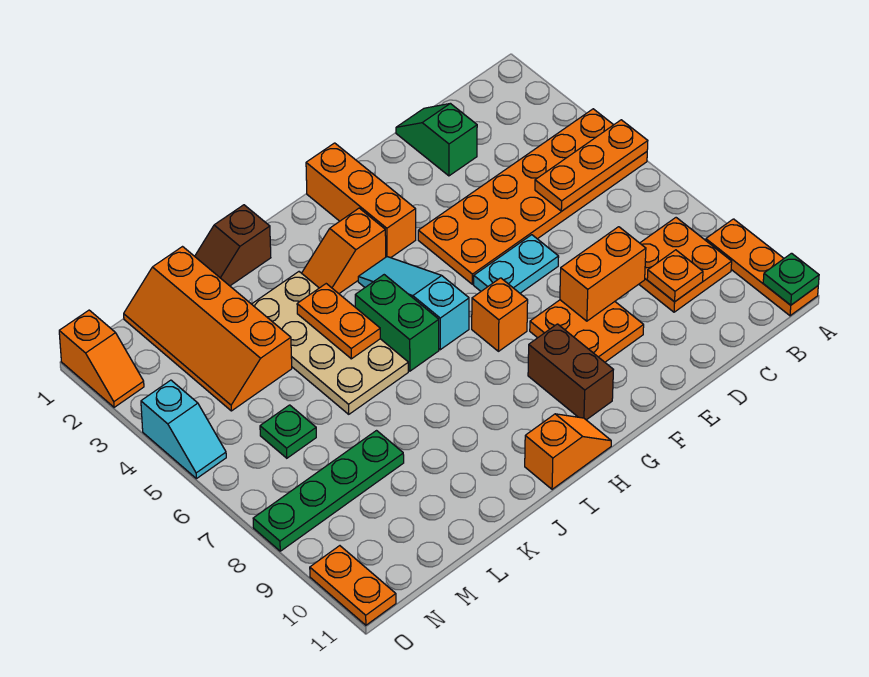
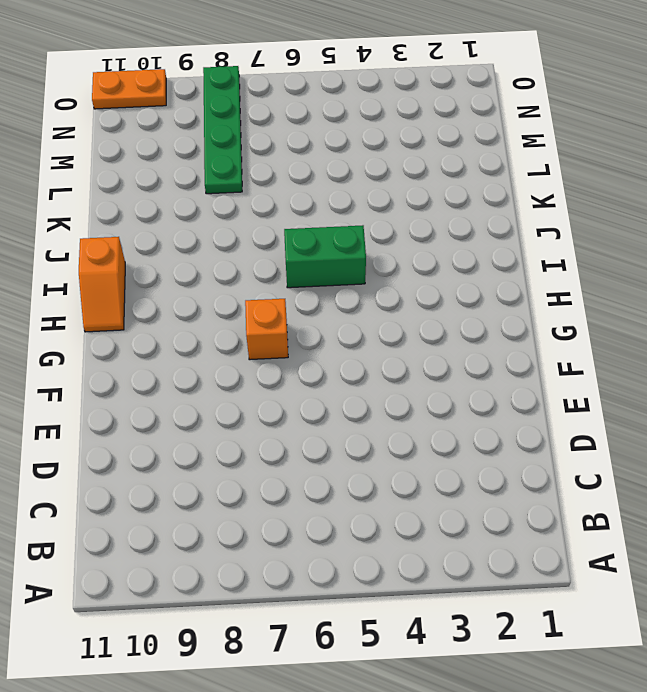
none -> orange 2x6 plate [418,109,647,284]
none -> orange 1x3 plate [706,219,818,316]
none -> orange 2x2 plate [639,218,732,312]

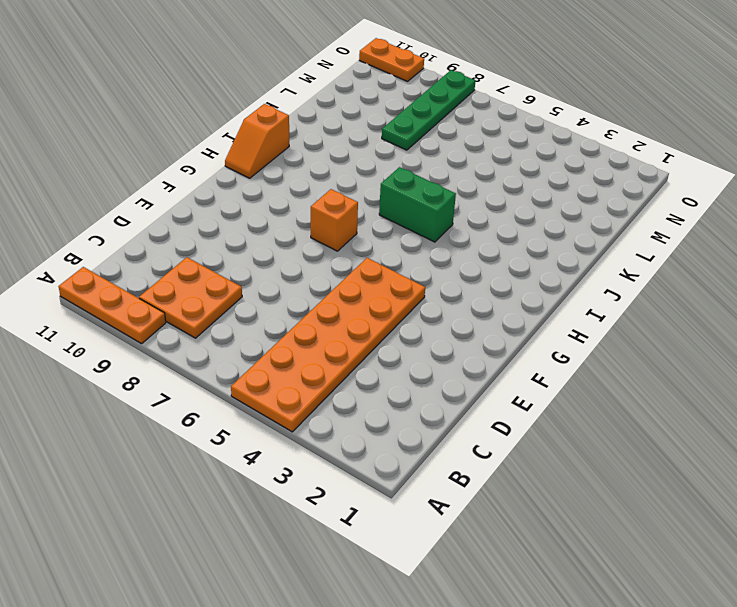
none -> green 1x2 slope [396,103,477,176]
none -> cyan 1x2 plate [474,235,559,293]
none -> orange 2x2 plate [530,300,644,362]

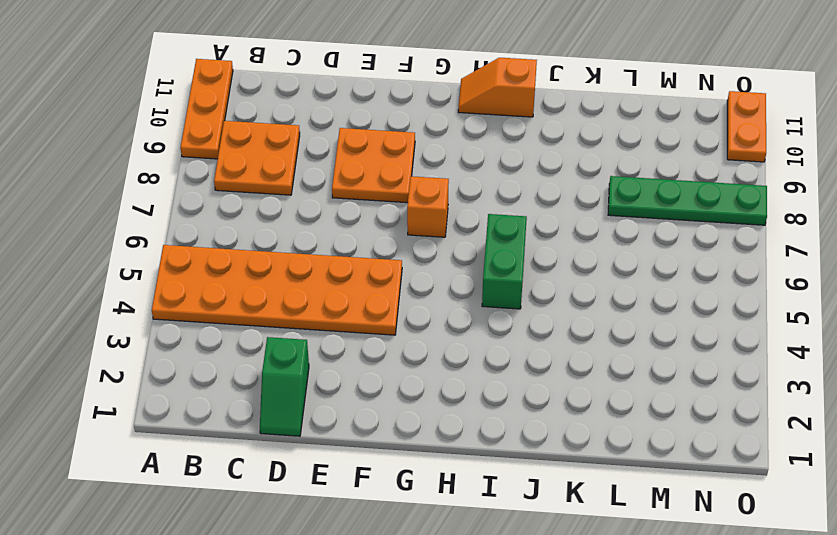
none -> cyan 1x2 plate [474,235,559,293]
none -> orange 1x3 brick [306,143,416,258]
none -> brown 1x2 brick [528,324,613,420]

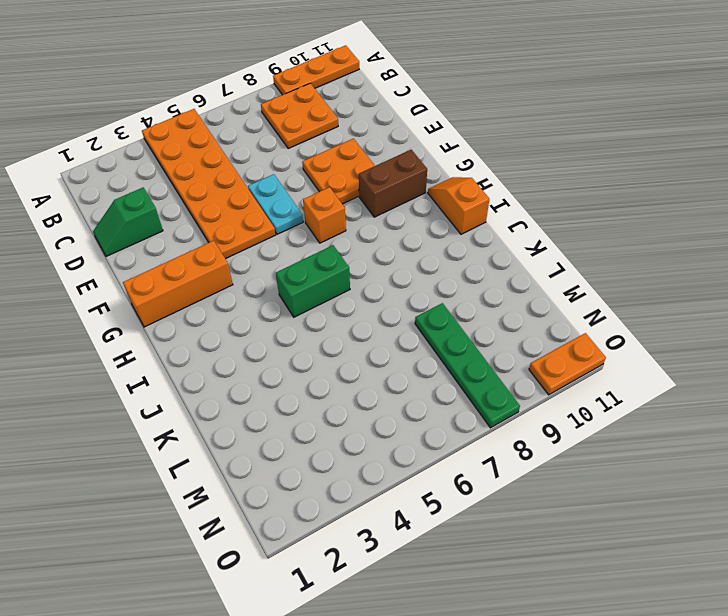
none -> orange 1x2 slope [302,208,386,293]
none -> cyan 1x3 slope [358,257,469,350]
none -> brown 1x2 slope [195,205,271,286]

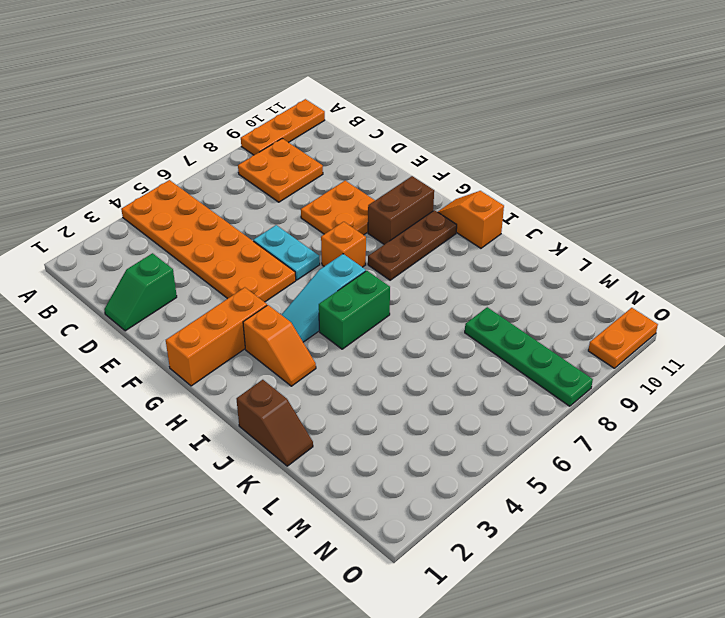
brown 1x3 plate [368,210,457,280] -> none
none -> tan 2x4 plate [252,272,408,414]
none -> orange 2x4 slope [124,247,292,411]
none -> green 1x1 plate [260,405,316,458]

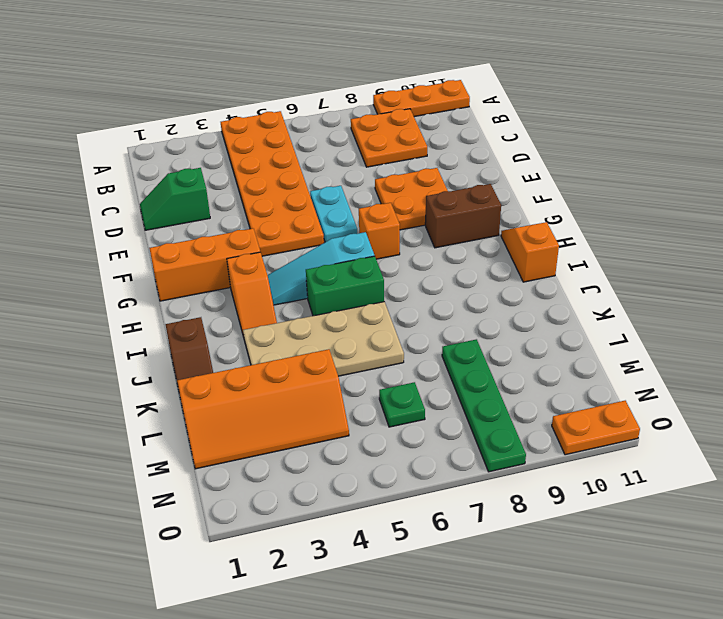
none -> orange 1x2 slope [59,310,144,407]
none -> cyan 1x2 slope [141,380,226,479]
none -> orange 1x3 plate [535,120,648,211]

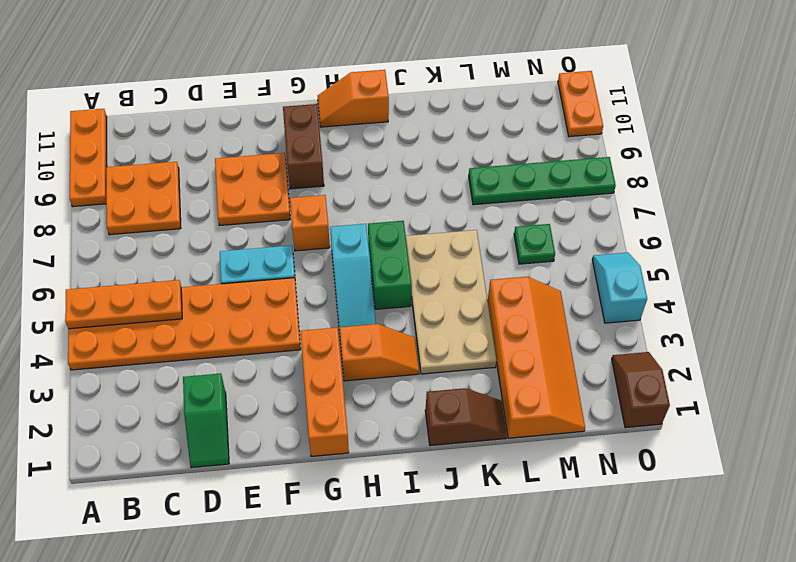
brown 1x2 slope [612,352,670,428] -> orange 1x2 slope [59,310,144,407]
none -> green 1x1 plate [763,253,819,305]
none -> orange 1x1 plate [647,250,703,302]
none -> orange 1x2 brick [560,227,646,321]

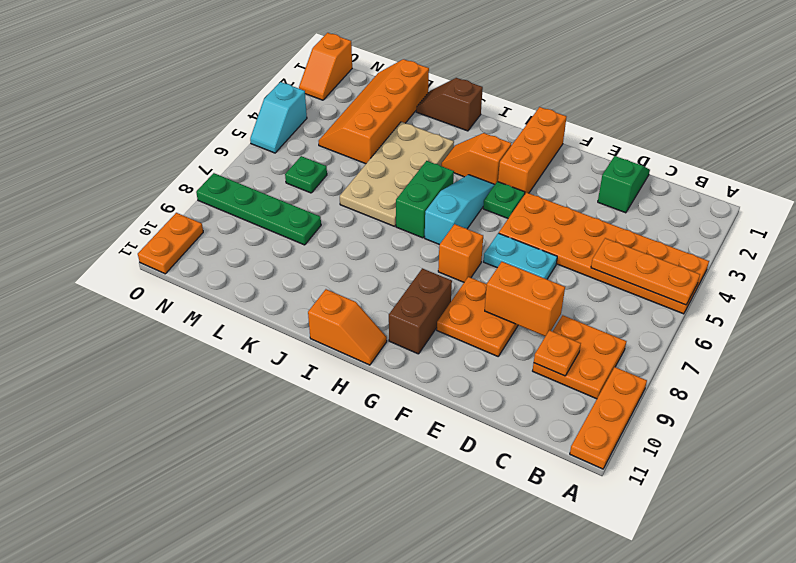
green 1x1 plate [483,182,525,218] -> green 1x1 plate moved to [763,253,819,305]
none -> orange 1x2 plate [297,284,380,359]

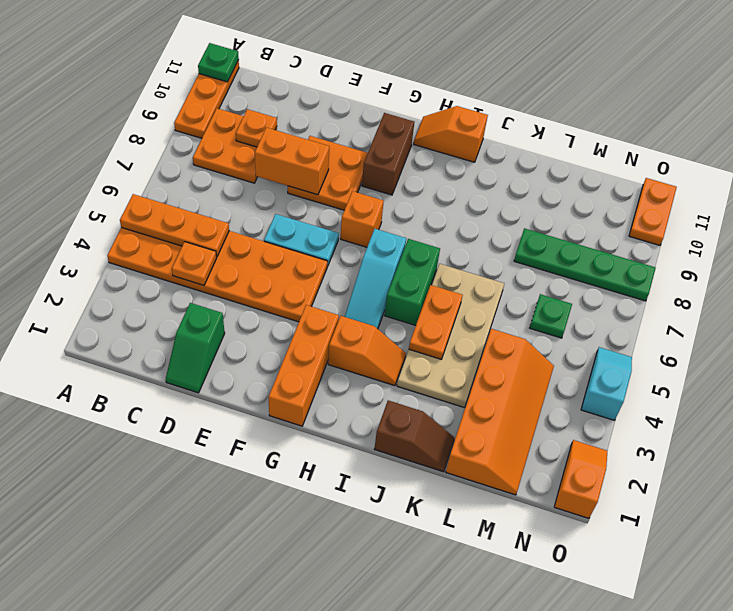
orange 1x1 plate [172,242,217,285] -> none

